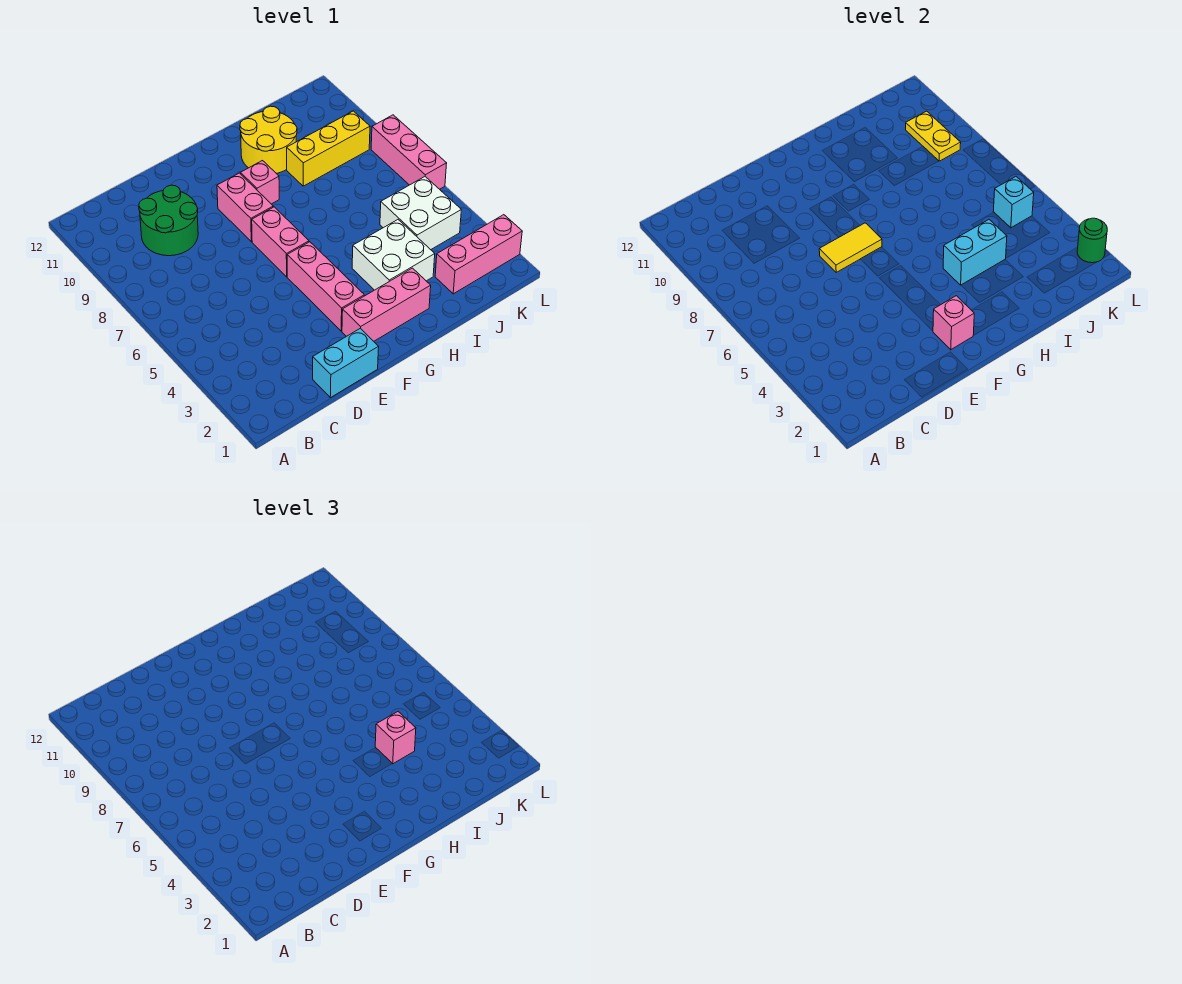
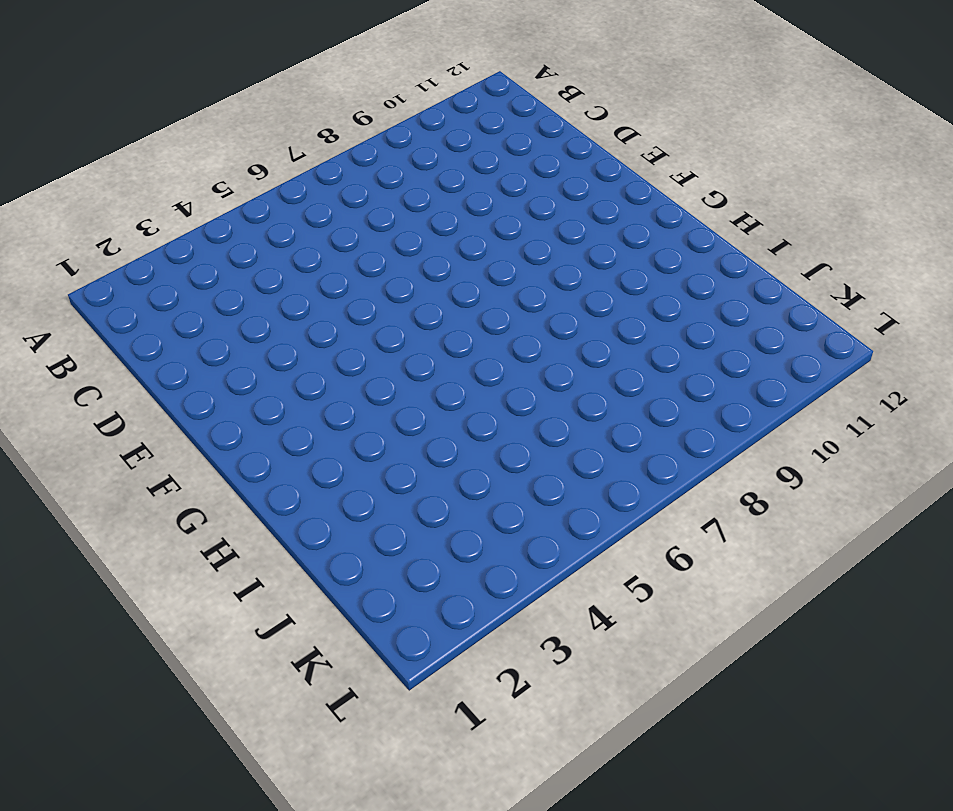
none -> green 2x2 round brick [139,185,198,256]
none -> cyan 1x2 brick [313,328,379,398]
none -> pink 1x3 brick [342,268,431,341]

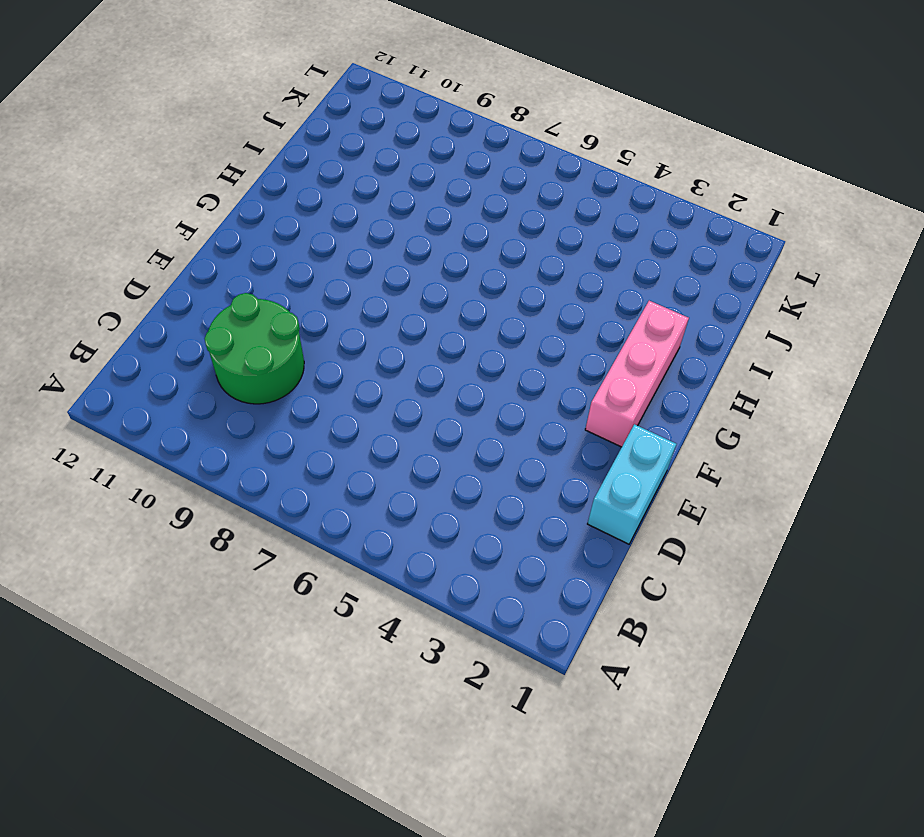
none -> pink 1x3 brick [287,242,364,331]
none -> pink 1x2 brick [252,207,309,277]
none -> pink 1x2 brick [217,173,273,242]

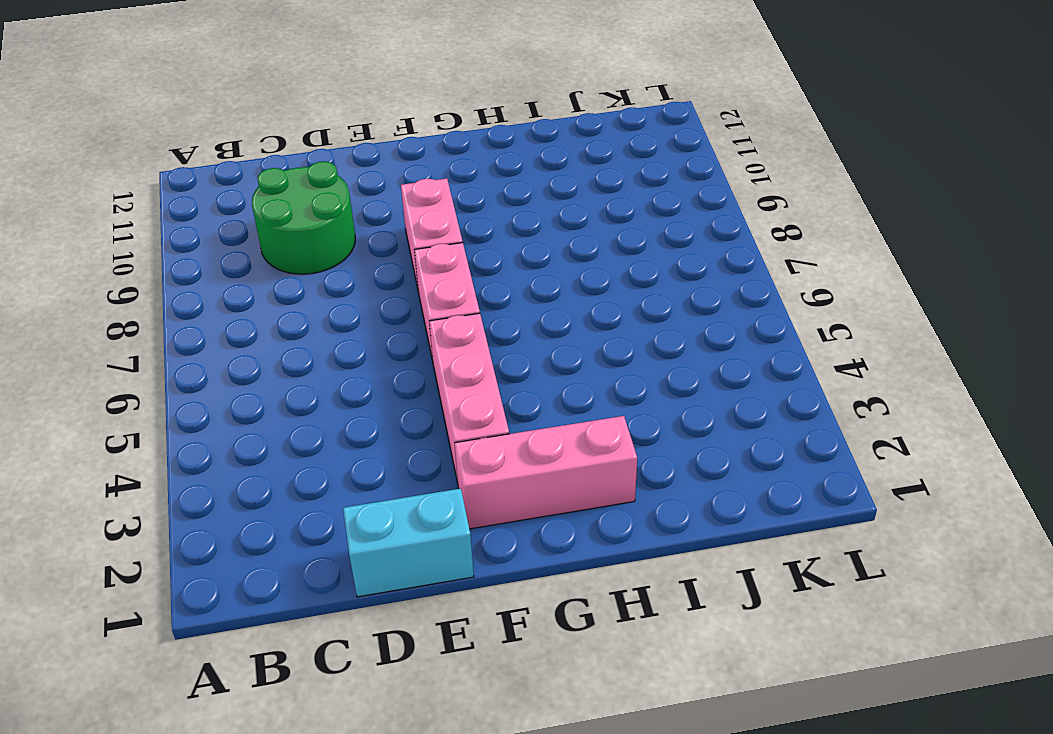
none -> pink 1x1 brick [241,161,279,204]
none -> white 2x2 brick [352,220,435,290]
none -> yellow 2x2 round brick [240,106,297,173]

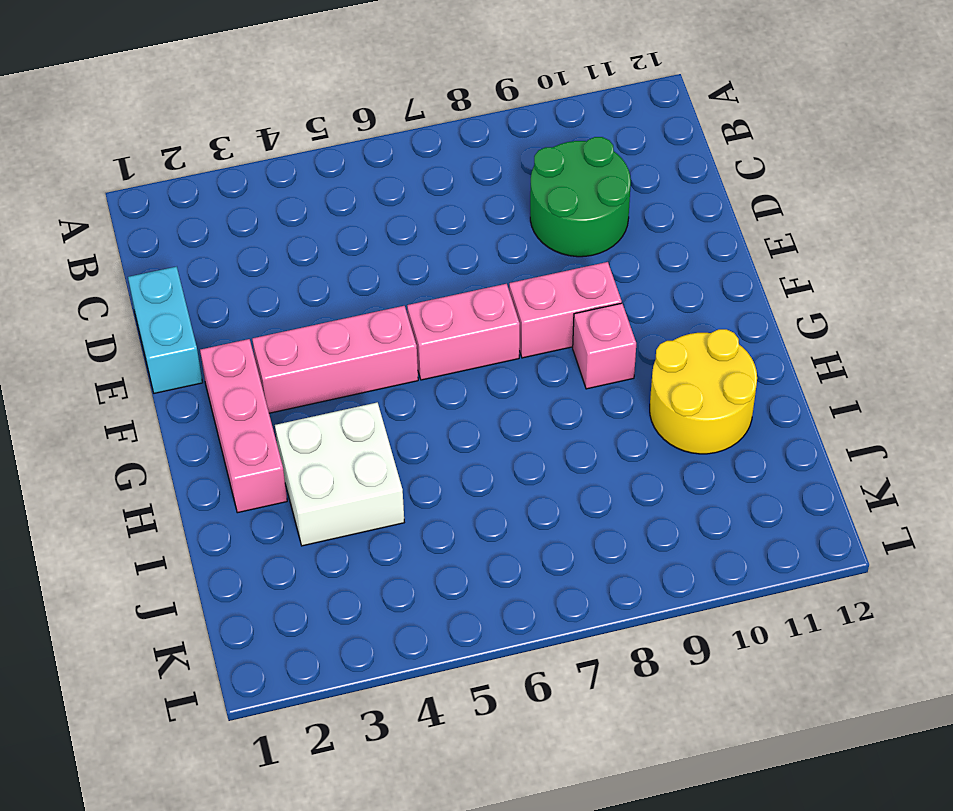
none -> yellow 1x3 brick [287,111,370,186]
none -> pink 1x3 brick [435,215,522,294]
none -> white 2x2 brick [380,177,461,250]

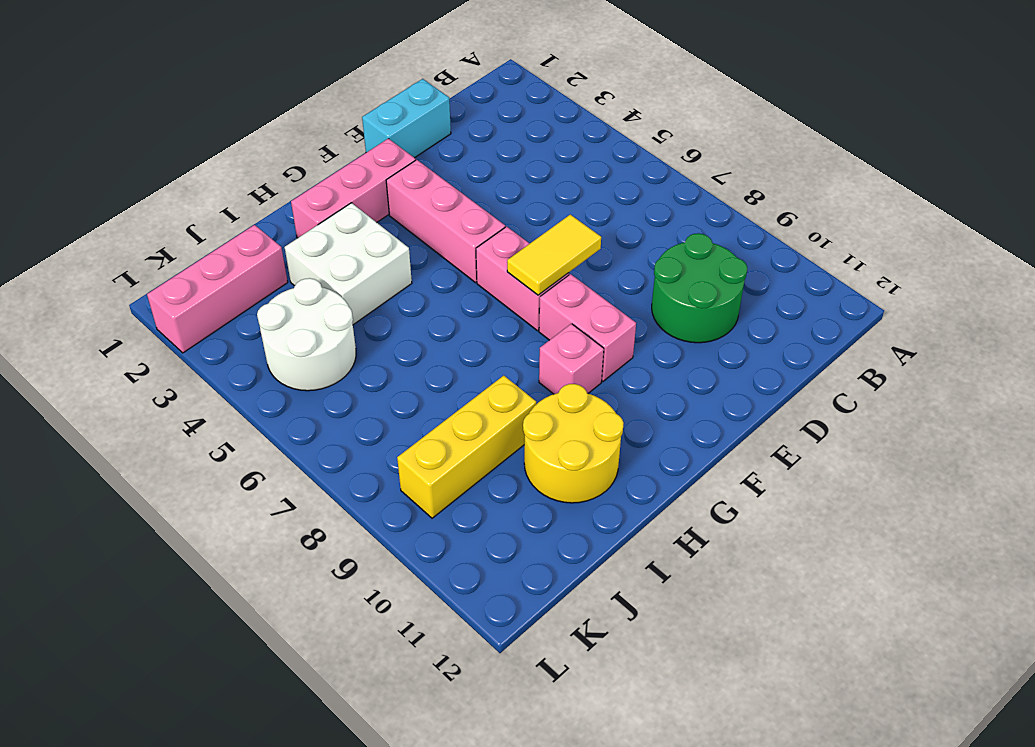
white 2x2 round brick [257,278,356,391] -> white 2x2 brick [380,177,461,250]
none -> pink 1x3 brick [371,115,447,189]
none -> pink 1x1 brick [933,296,974,350]
none -> cyan 1x2 brick [943,220,1007,285]

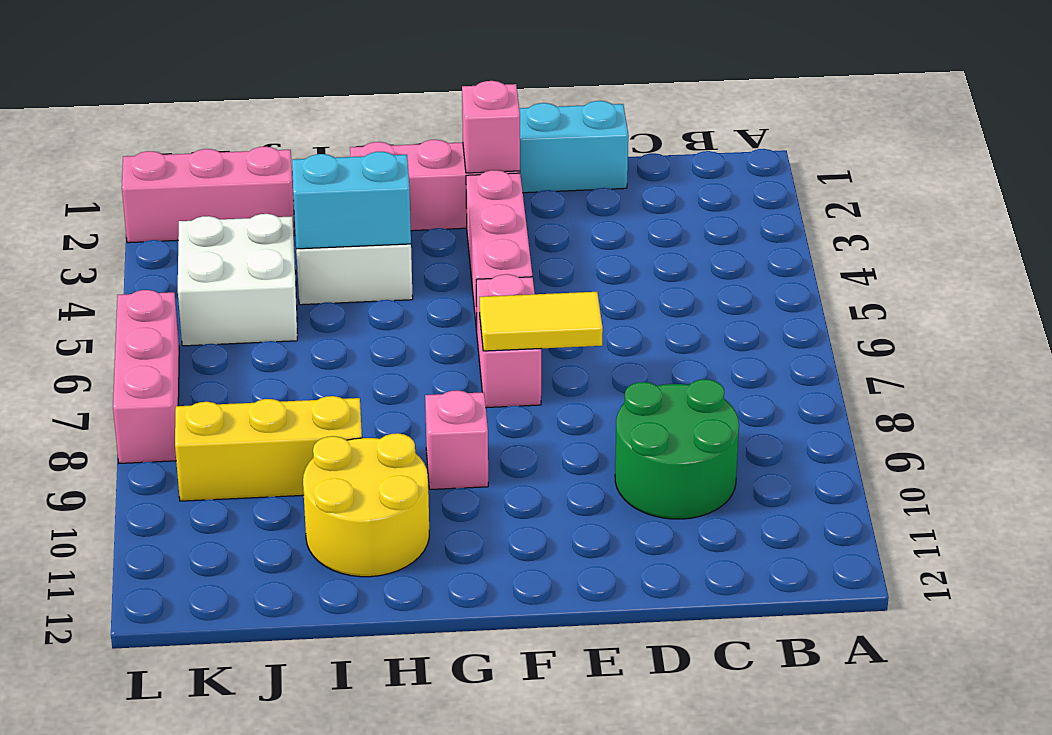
none -> pink 1x2 brick [217,173,273,242]
none -> cyan 1x1 brick [993,177,1034,228]
none -> yellow 1x2 plate [906,111,961,161]

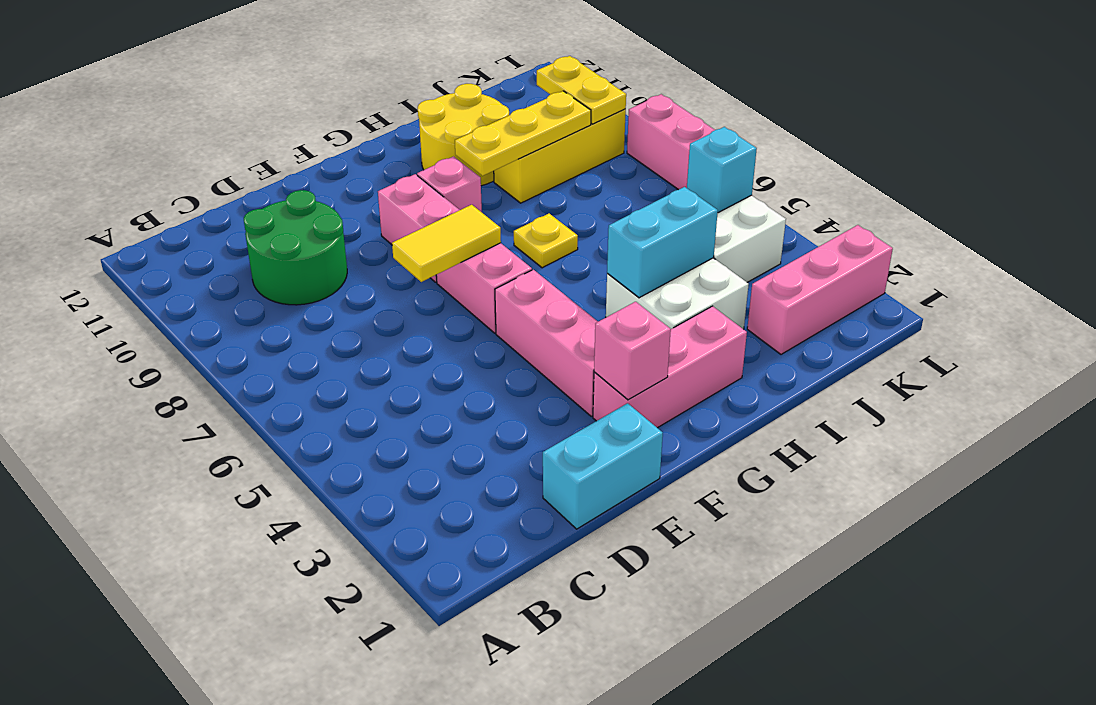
yellow 1x1 plate [514,214,578,268] -> none
yellow 1x3 plate [455,91,591,176] -> none
none -> green 1x1 round brick [1077,218,1107,263]
none -> pink 1x1 brick [375,712,416,764]

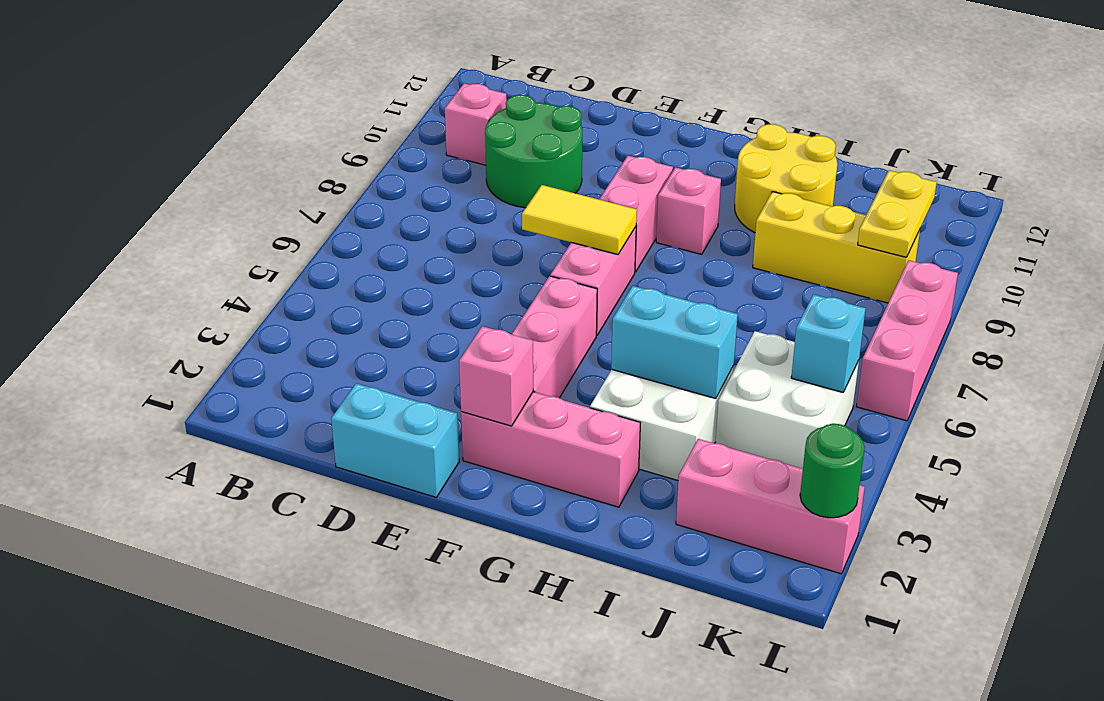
pink 1x1 brick [445,83,507,165] -> pink 1x1 brick moved to [375,712,416,764]

